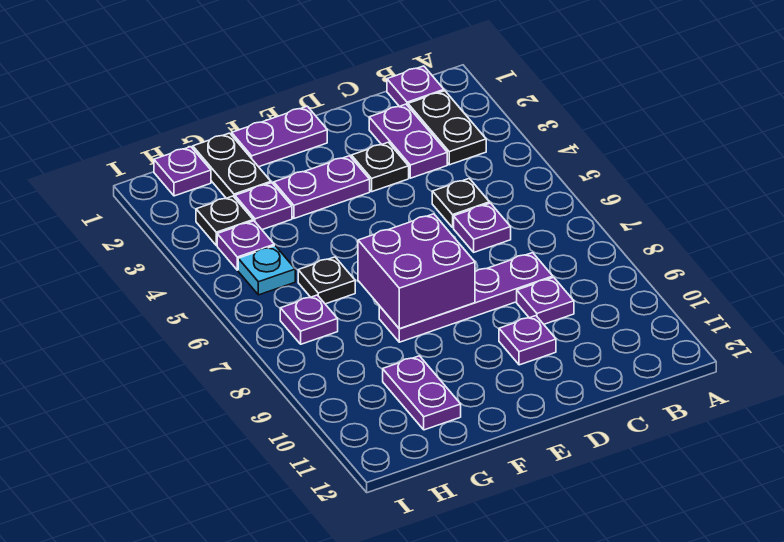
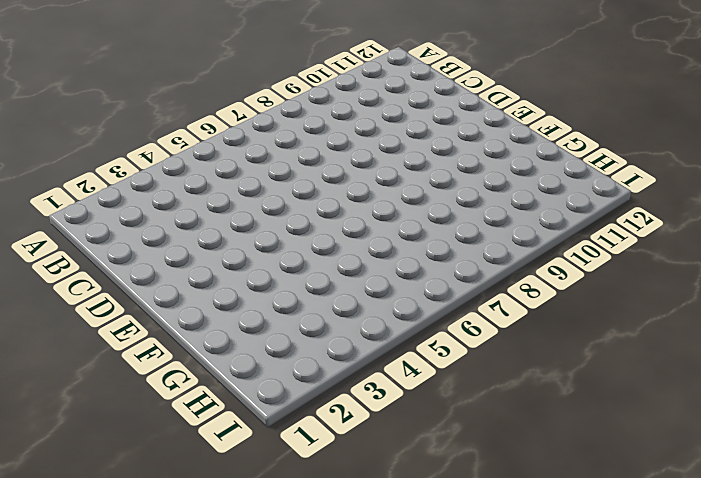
none -> purple 1x1 plate [387,66,444,106]
none -> black 1x2 plate [408,91,486,165]
none -> purple 1x2 plate [369,104,447,178]

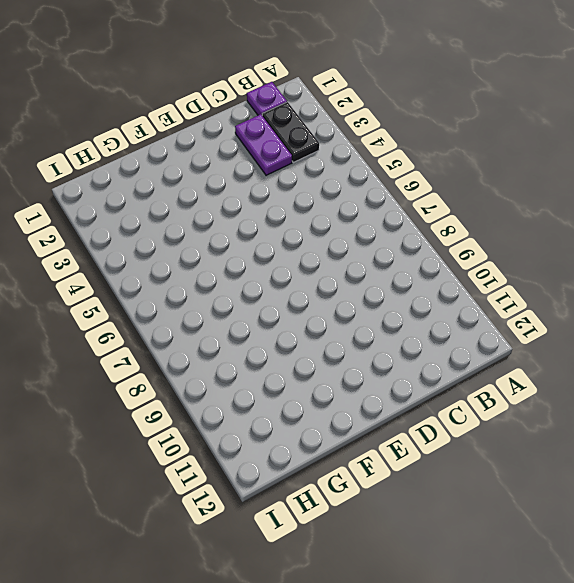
none -> black 1x1 plate [432,178,490,228]
none -> purple 1x1 plate [454,203,511,252]
none -> purple 1x4 plate [379,253,553,342]

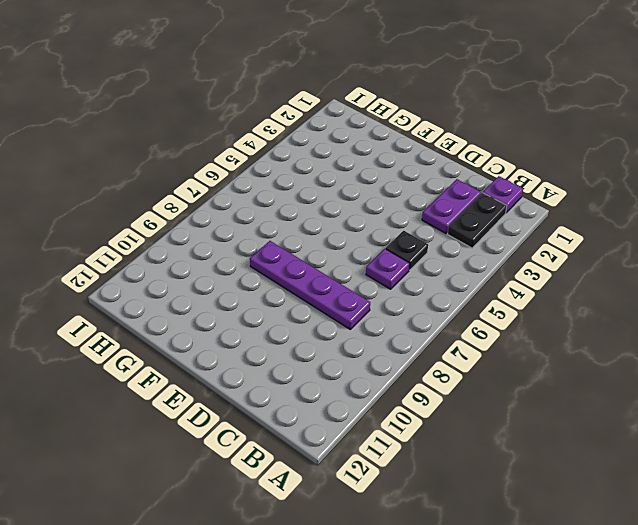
none -> purple 1x1 plate [517,277,574,324]
none -> black 1x1 plate [351,142,409,192]
none -> purple 1x1 plate [499,316,556,365]

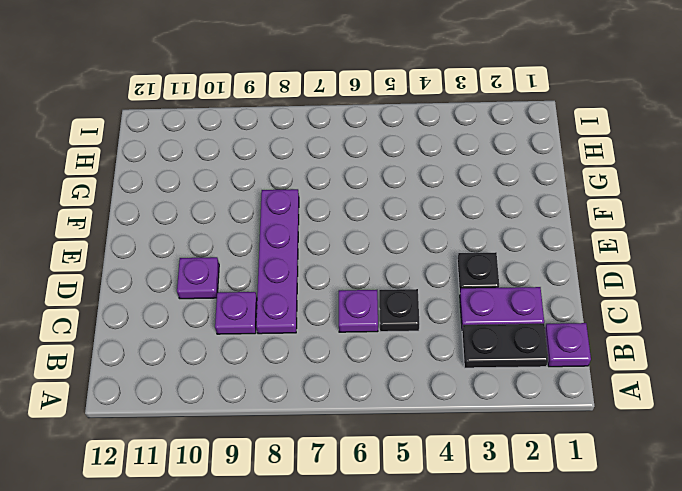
none -> purple 1x2 plate [232,106,327,167]
none -> purple 1x2 plate [274,156,370,218]
none -> black 1x2 plate [193,133,271,198]

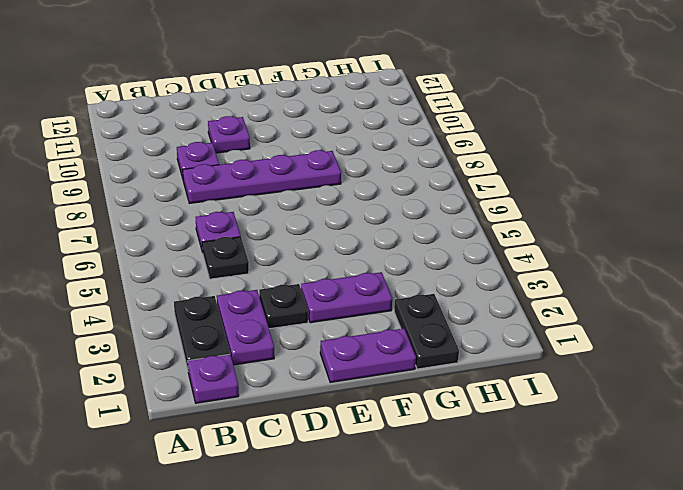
none -> purple 1x1 plate [235,183,292,230]
none -> black 1x1 plate [298,257,355,304]
none -> purple 1x2 plate [383,356,461,430]

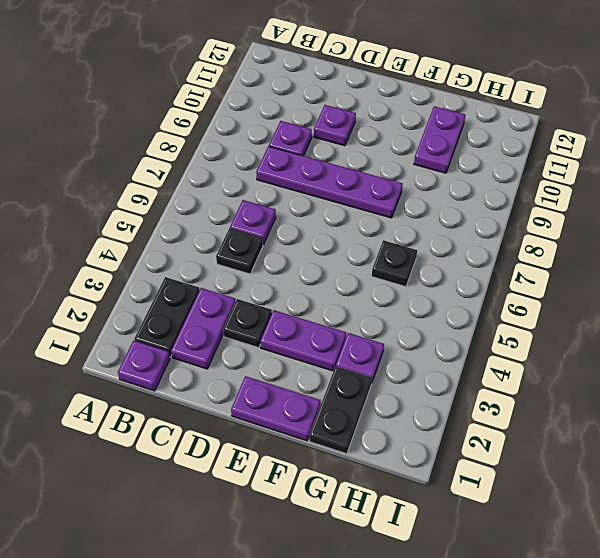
none -> purple 1x1 plate [154,147,211,196]
none -> black 1x1 plate [196,196,253,245]
none -> purple 1x1 plate [217,221,274,270]

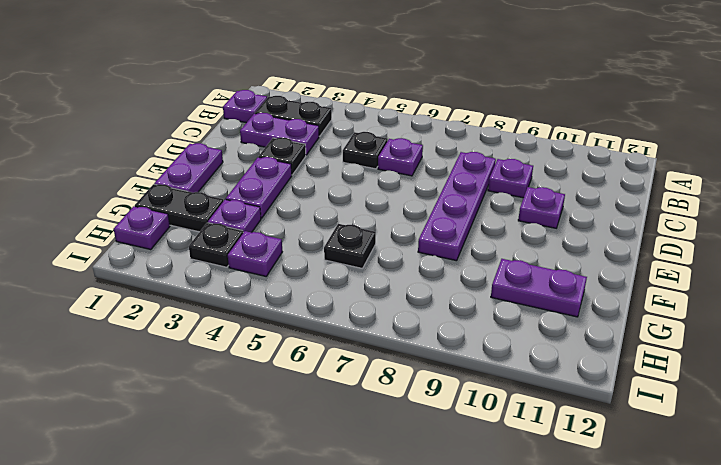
none -> cyan 1x1 plate [238,246,295,295]
none -> purple 1x1 plate [280,295,338,344]
none -> purple 2x2 brick [358,214,475,329]

